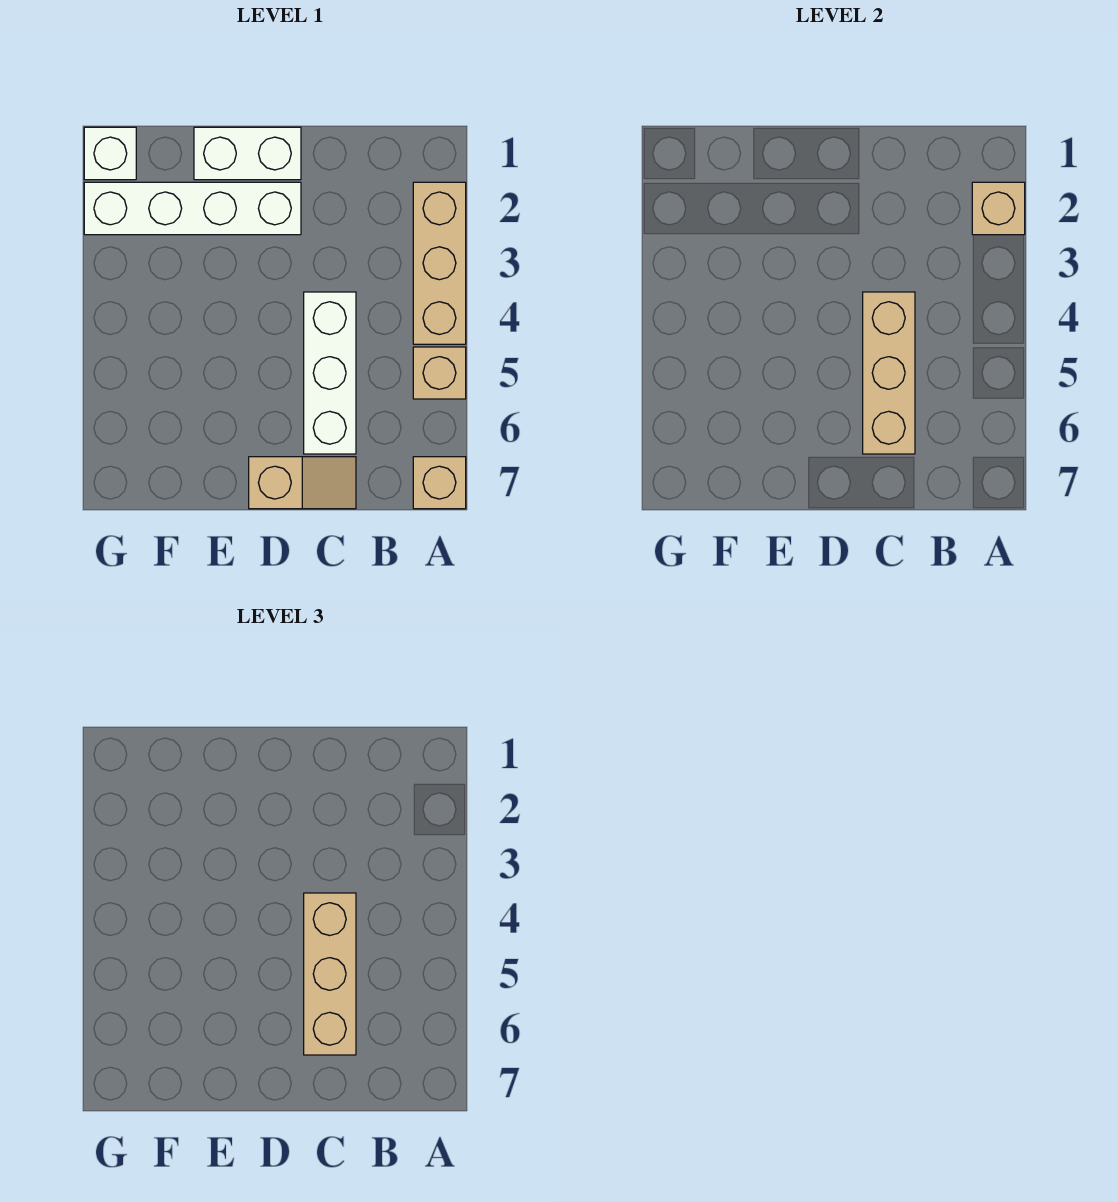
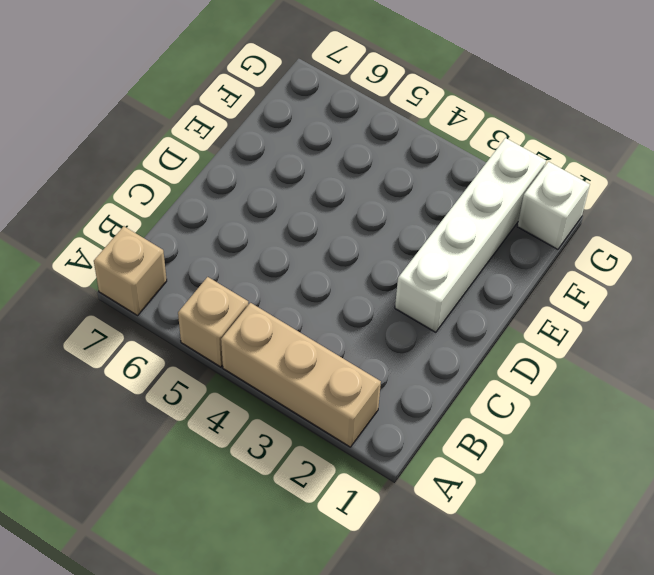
none -> white 1x3 brick [304,292,356,454]
none -> tan 1x2 slope [249,457,356,509]

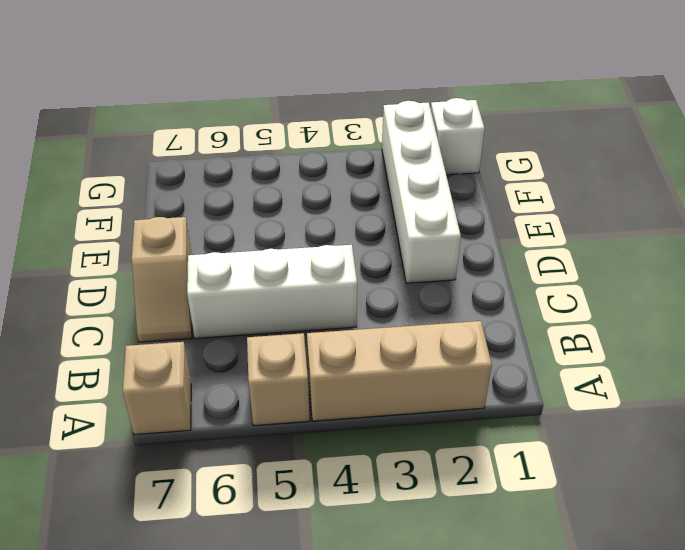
none -> white 1x2 brick [194,127,301,180]
none -> tan 1x1 brick [972,182,1025,235]

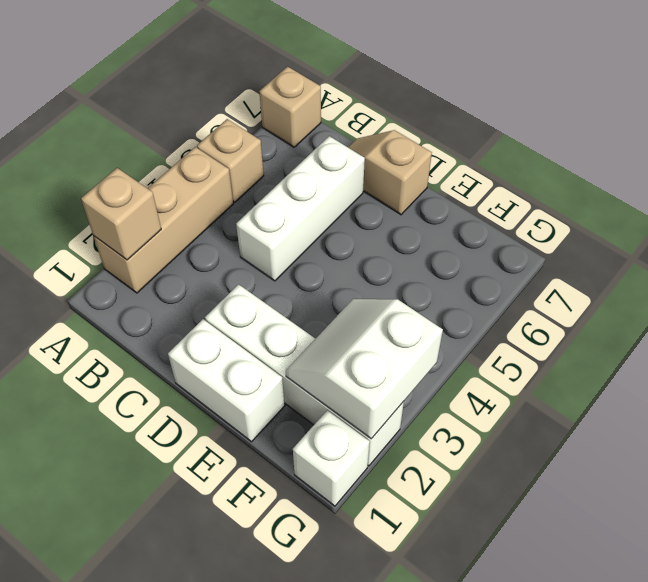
white 2x2 slope [286,299,443,439] -> none
none -> tan 1x3 brick [863,292,915,454]
none -> tan 1x3 brick [304,893,356,1055]

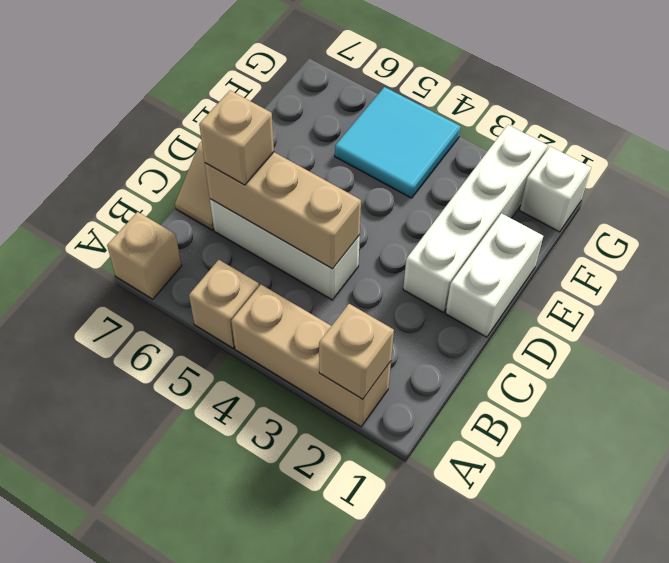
tan 1x1 brick [199,90,274,185] -> tan 1x3 brick [304,893,356,1055]
cyan 2x2 tile [335,87,461,198] -> none

